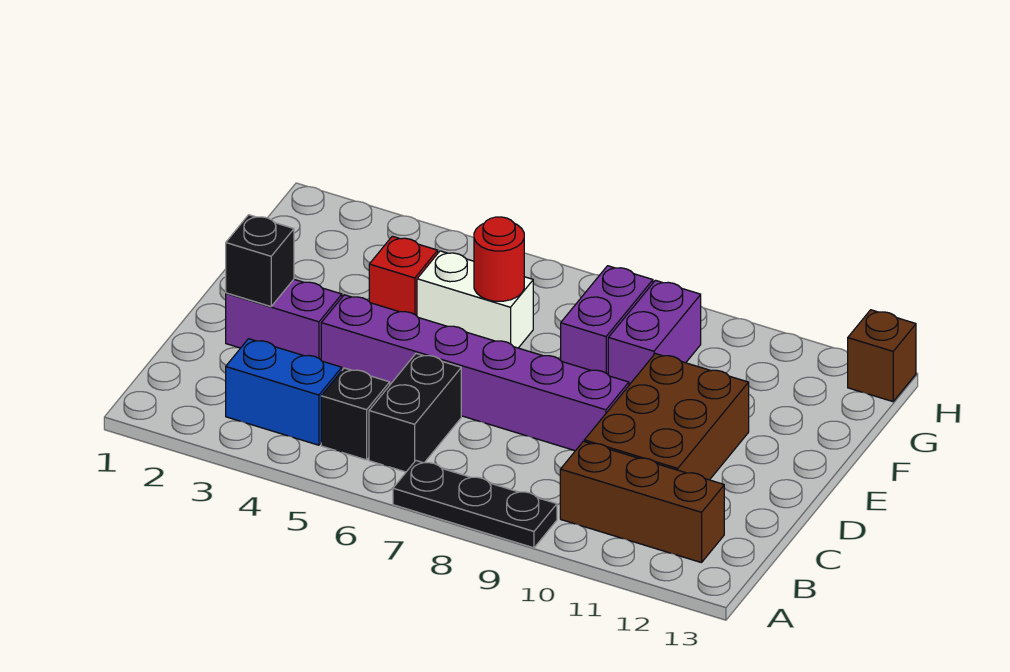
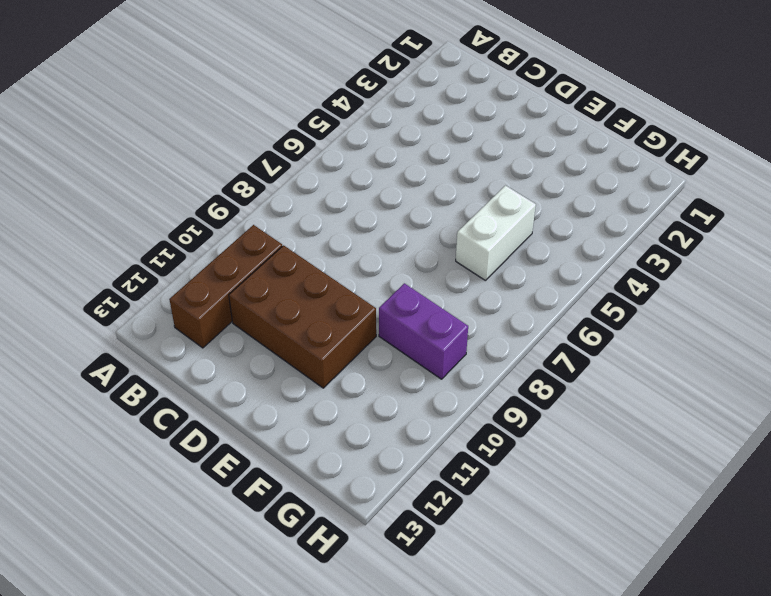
none -> black 1x3 plate [393,461,557,548]
none -> blue 1x2 brick [226,339,342,445]
none -> black 1x1 brick [321,368,390,460]

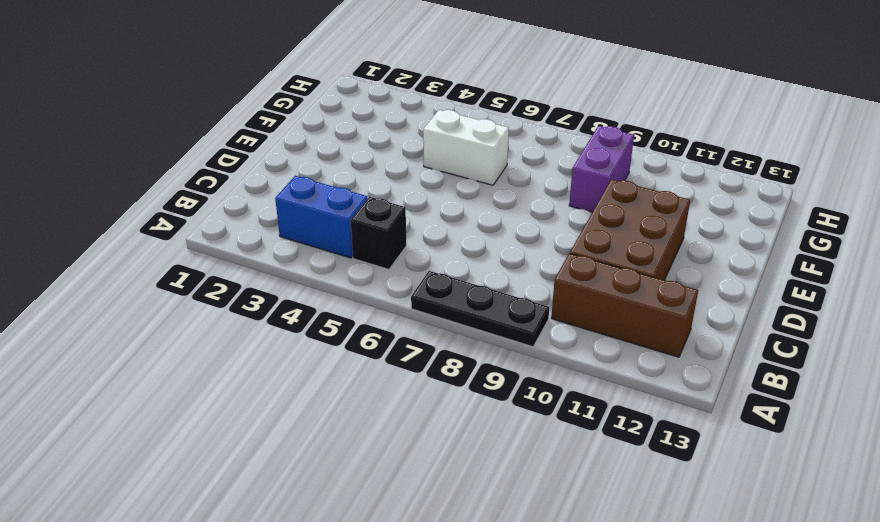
none -> black 1x2 brick [369,354,461,472]
none -> purple 1x2 brick [226,280,342,360]
none -> purple 1x6 brick [321,295,629,451]

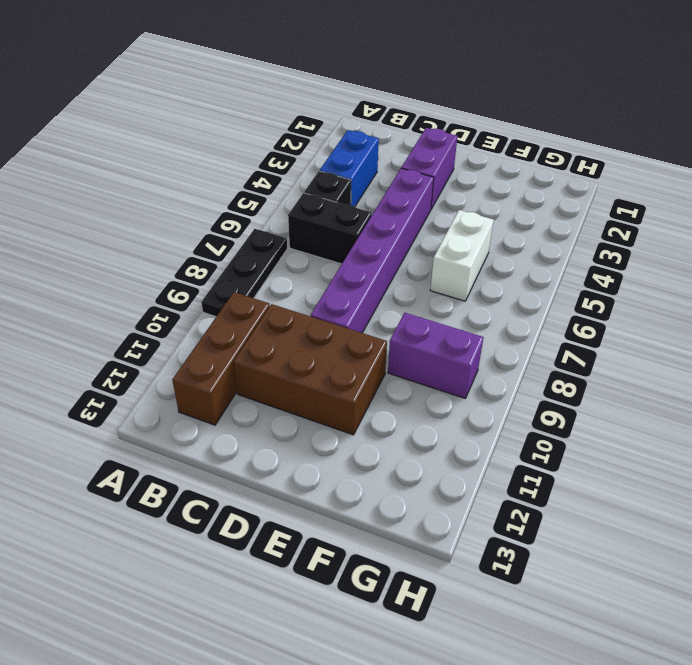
none -> red 1x1 brick [369,236,438,316]
none -> purple 1x2 brick [561,266,653,374]
none -> brown 1x1 brick [848,310,916,402]

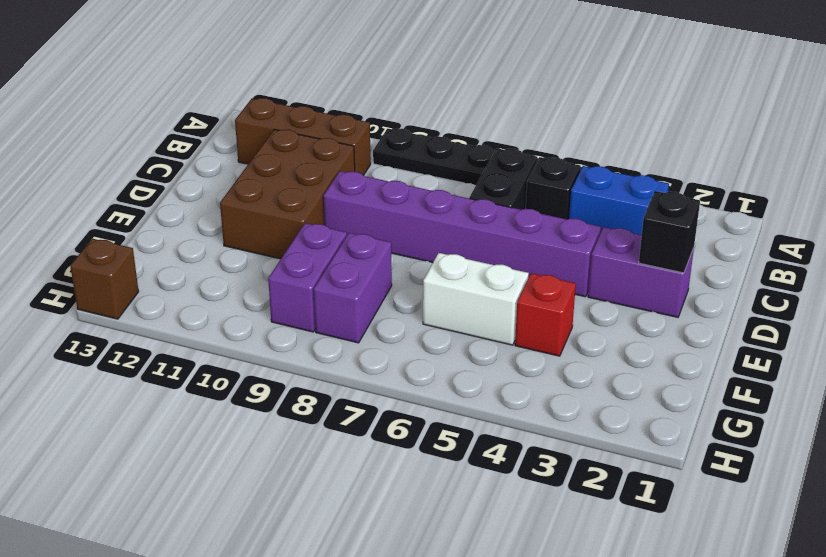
none -> red 1x1 round brick [474,217,524,301]

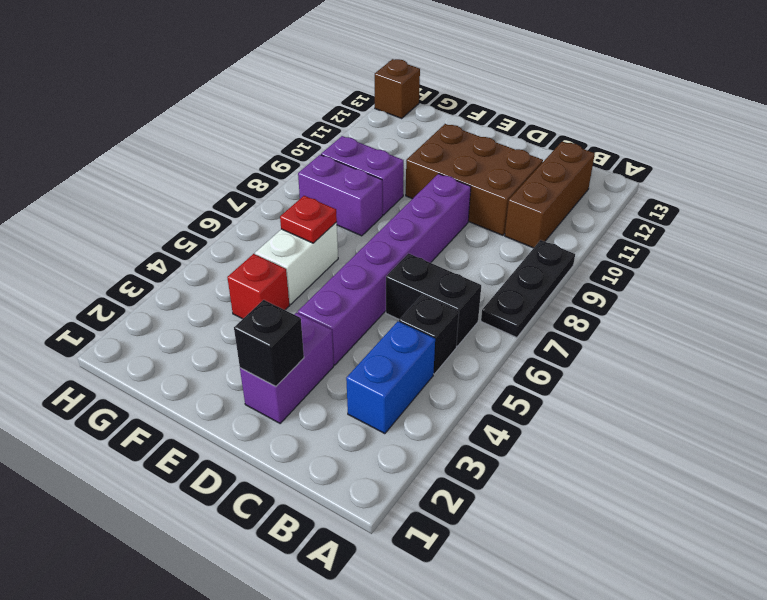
red 1x1 plate [280,196,337,243] -> red 1x1 round brick [474,217,524,301]

